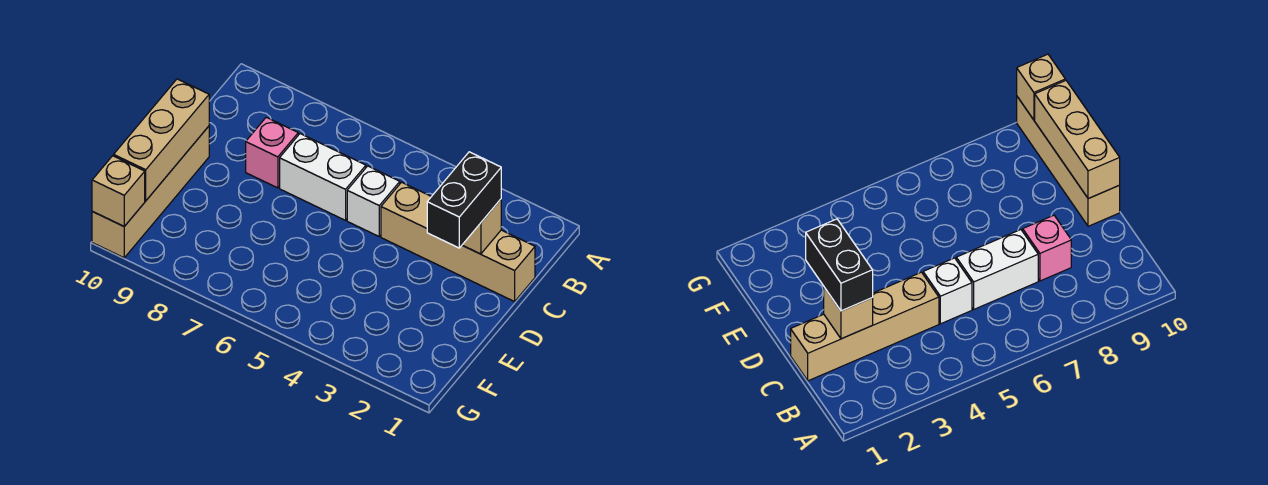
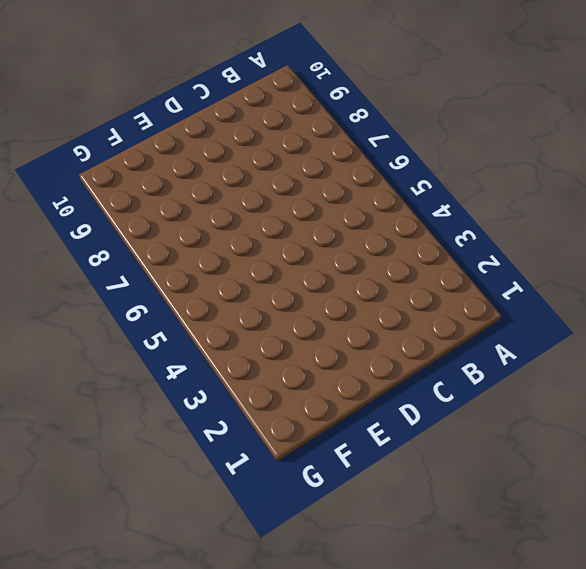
none -> tan 1x4 brick [381,182,535,302]
none -> white 1x1 brick [347,166,400,236]

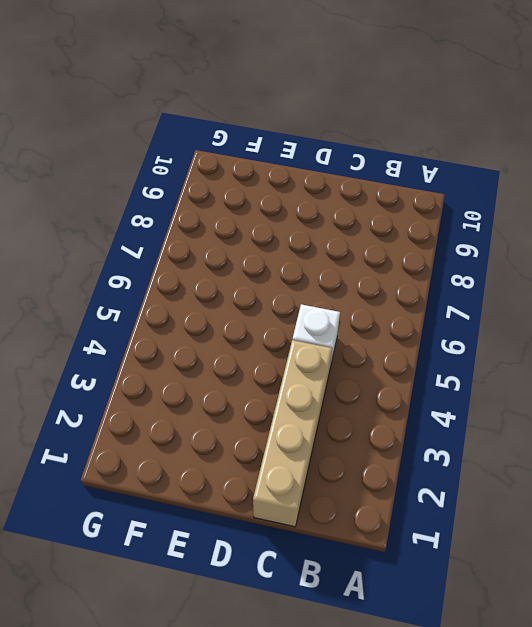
none -> white 1x2 brick [280,134,366,220]
none -> pink 1x1 brick [246,117,298,188]

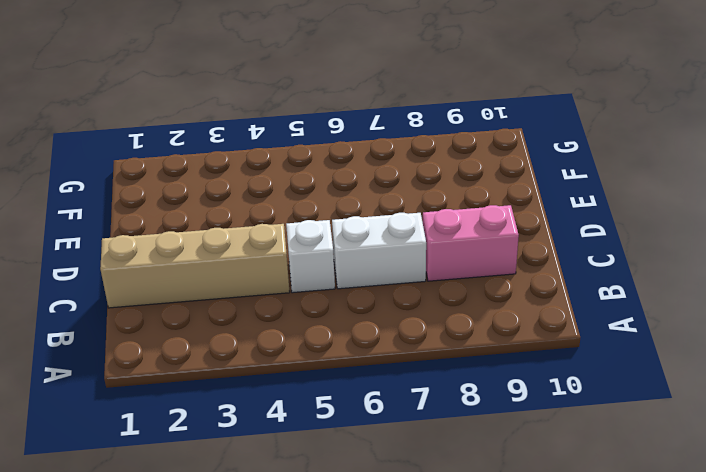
pink 1x2 brick [423,205,519,281] -> pink 1x1 brick [246,117,298,188]
none -> tan 1x4 brick [92,126,209,258]
none -> tan 1x1 brick [463,199,501,254]

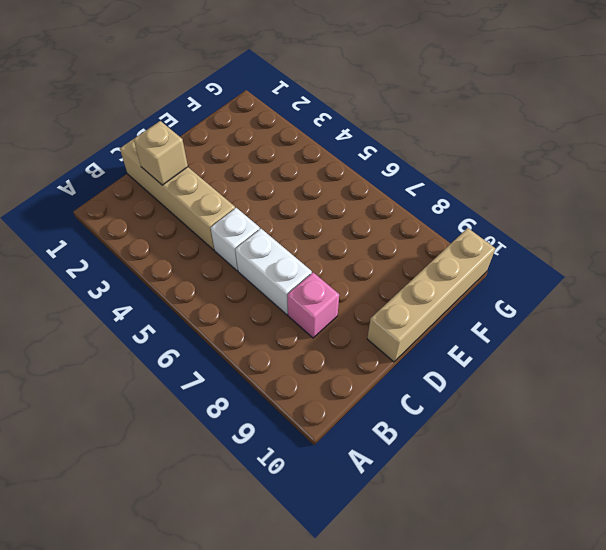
none -> tan 1x3 brick [114,79,209,201]
none -> tan 1x1 brick [92,156,145,226]

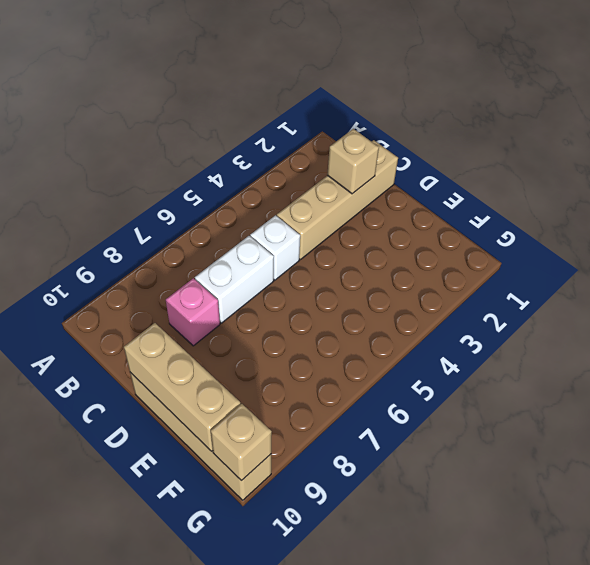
none -> black 1x2 brick [427,152,501,248]

